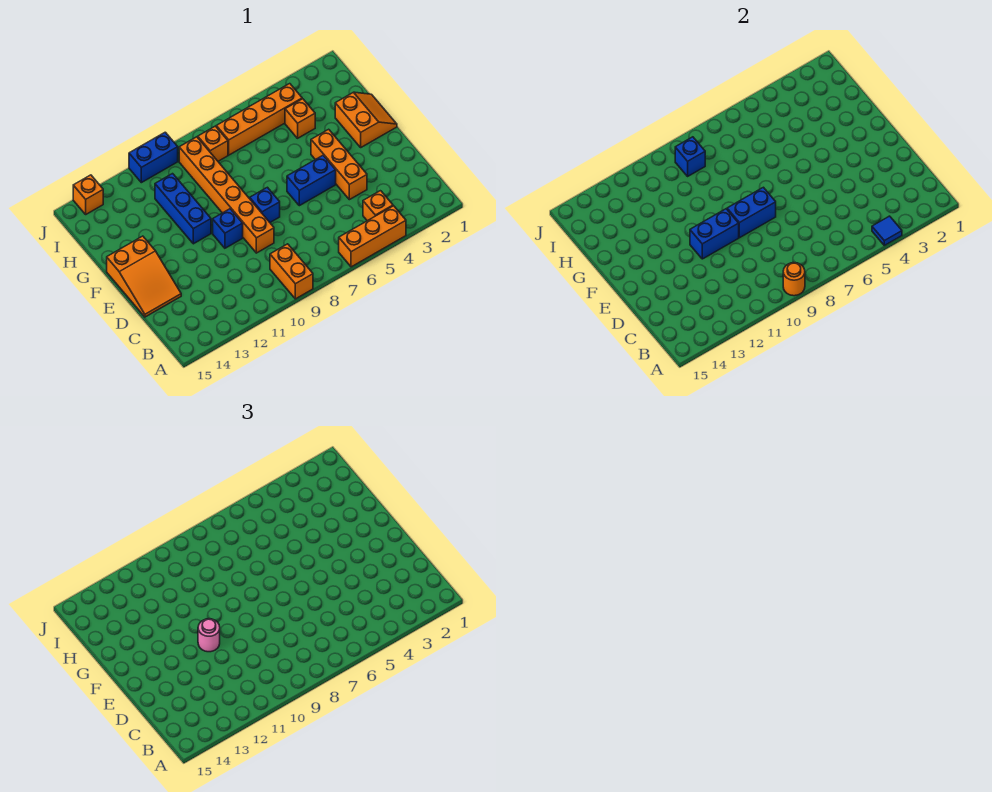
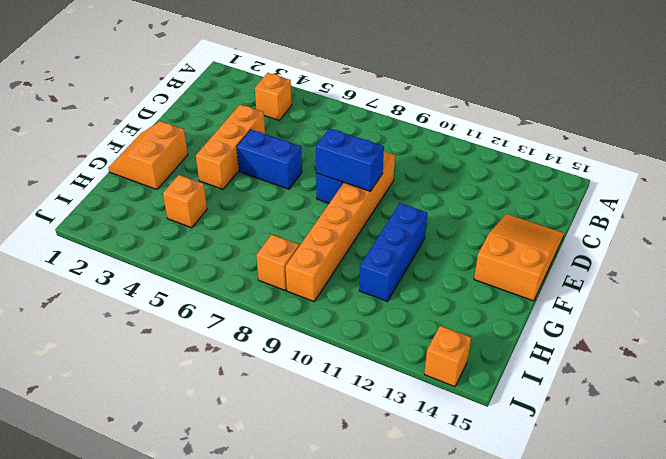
none -> orange 1x3 brick [339,206,406,267]
none -> orange 1x2 brick [270,244,313,299]
none -> blue 1x1 brick [213,209,243,248]

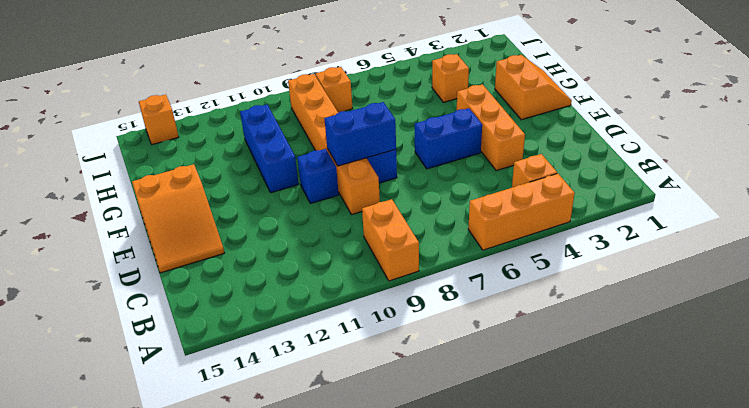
none -> orange 1x4 brick [216,84,302,155]
none -> blue 1x2 brick [129,132,178,183]
none -> blue 1x1 tile [872,216,902,245]

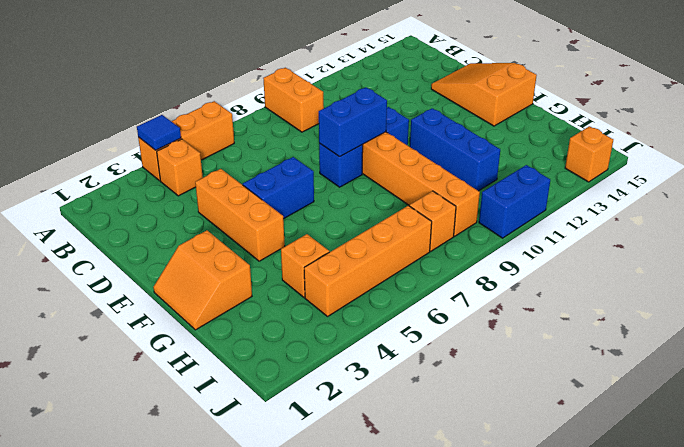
none -> orange 1x1 round brick [783,263,805,296]
none -> blue 1x2 brick [690,209,739,259]
none -> blue 1x1 brick [675,137,705,176]

